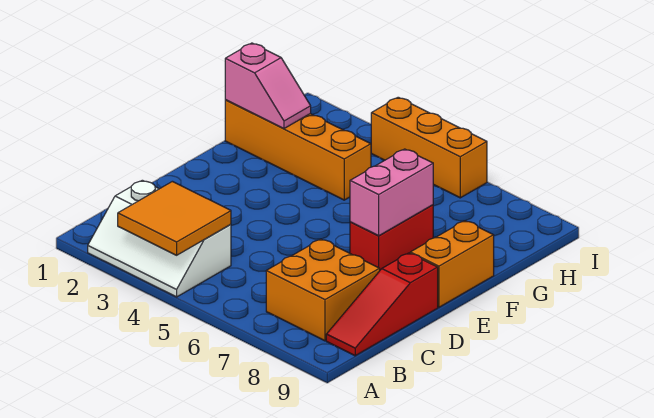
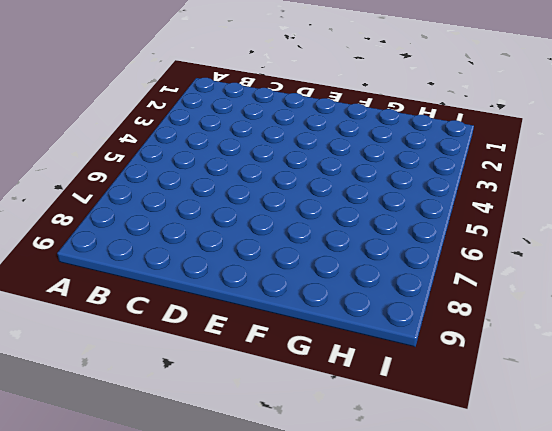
none -> white 2x3 slope [88,180,231,297]
none -> orange 2x2 brick [266,239,380,341]

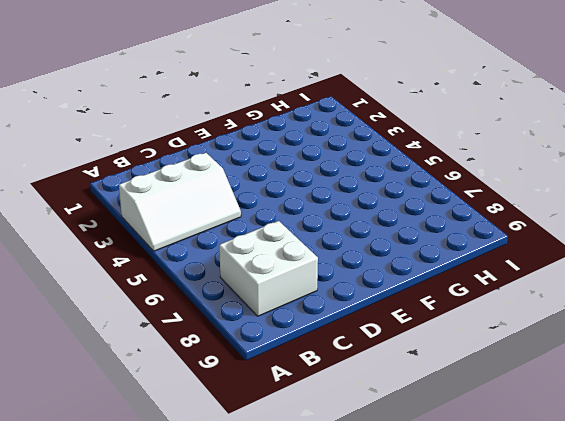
white 2x3 slope [119,153,241,251] -> white 2x3 slope turned to [88,180,231,297]
white 2x2 brick [219,221,318,316] -> orange 2x2 brick [266,239,380,341]
none -> red 1x3 slope [326,253,438,356]
none -> red 1x2 brick [350,205,433,270]

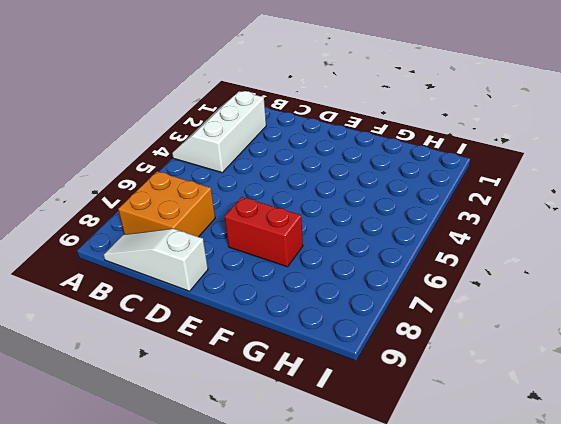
white 1x3 slope [104,229,208,291] -> red 1x3 slope [326,253,438,356]
none -> orange 1x2 brick [410,221,494,307]
none -> orange 1x4 brick [225,100,371,200]

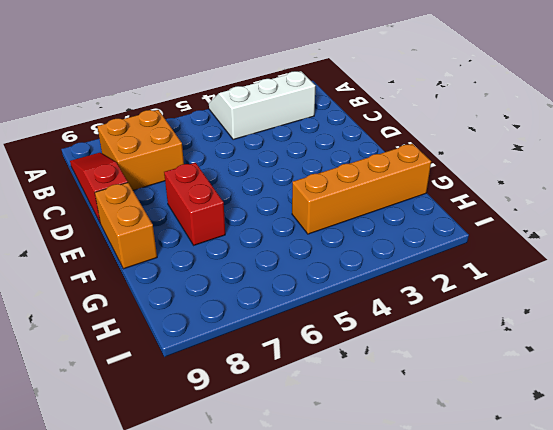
none -> orange 1x3 brick [371,97,487,198]
none -> orange 2x2 tile [118,181,231,255]

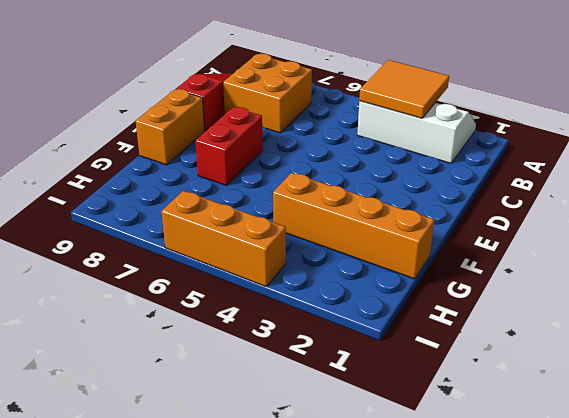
none -> pink 1x2 brick [350,149,433,236]
none -> pink 1x2 slope [225,43,311,128]

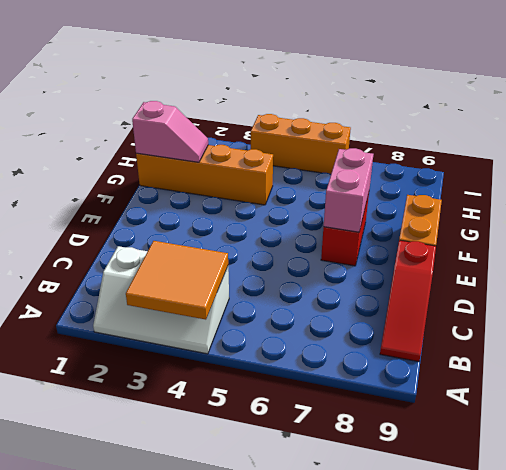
none -> orange 2x2 brick [266,239,380,341]

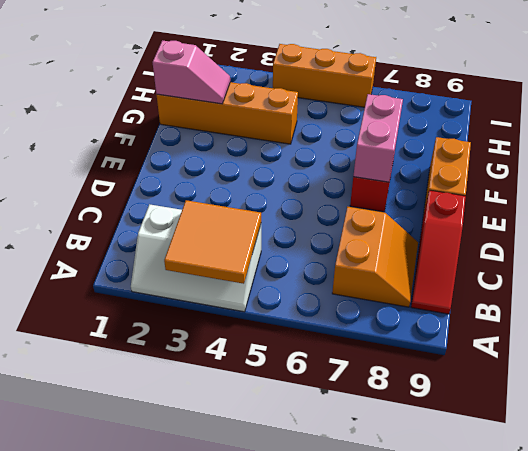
orange 2x2 slope [332,207,418,307] -> orange 2x2 brick [266,239,380,341]

